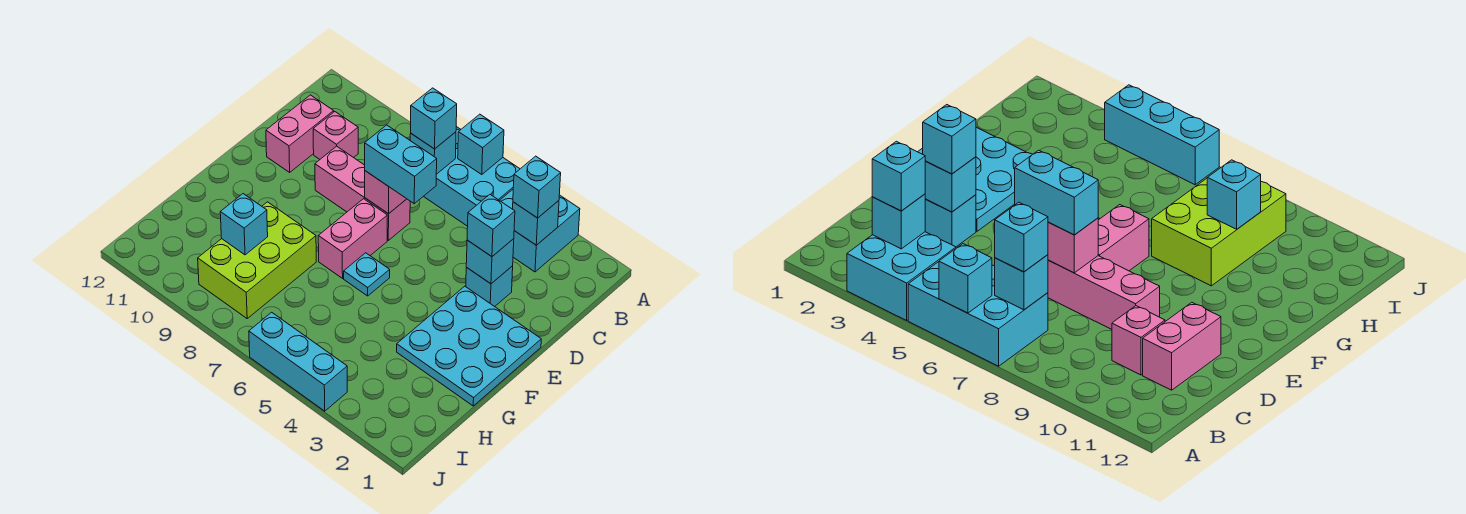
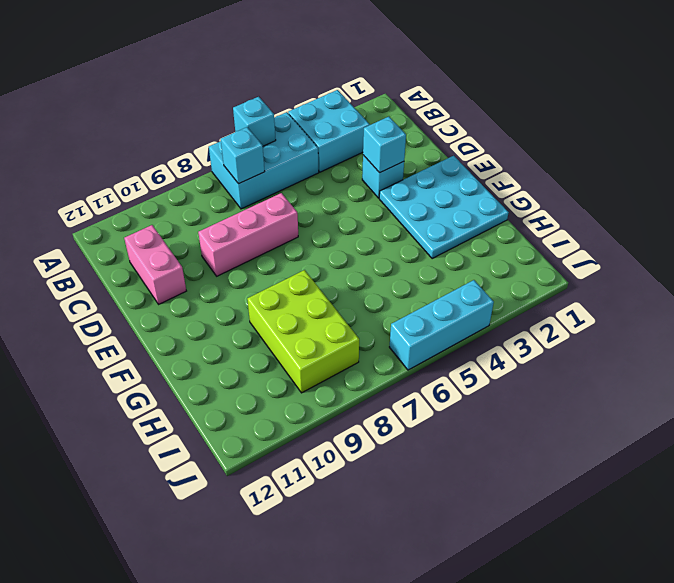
none -> pink 1x1 brick [313,112,358,159]
none -> pink 1x2 brick [318,199,387,278]
none -> cyan 1x1 plate [344,253,390,296]

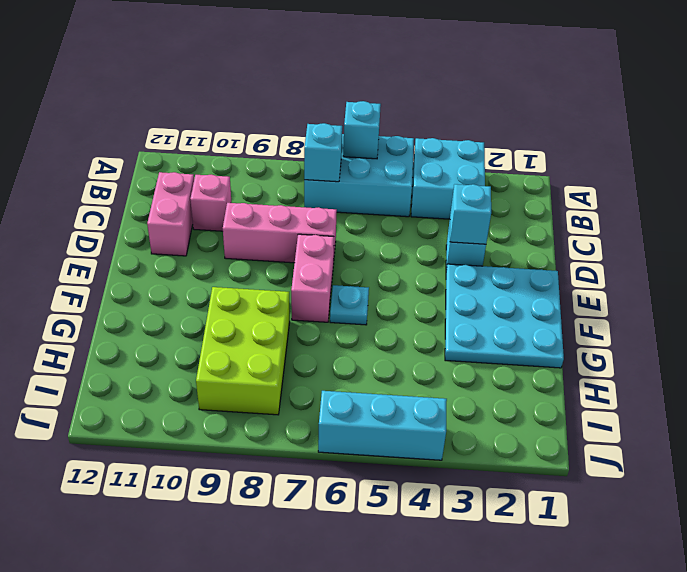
none -> cyan 1x1 brick [513,201,559,245]
none -> pink 1x1 brick [365,171,406,214]
none -> cyan 1x1 brick [220,194,268,255]

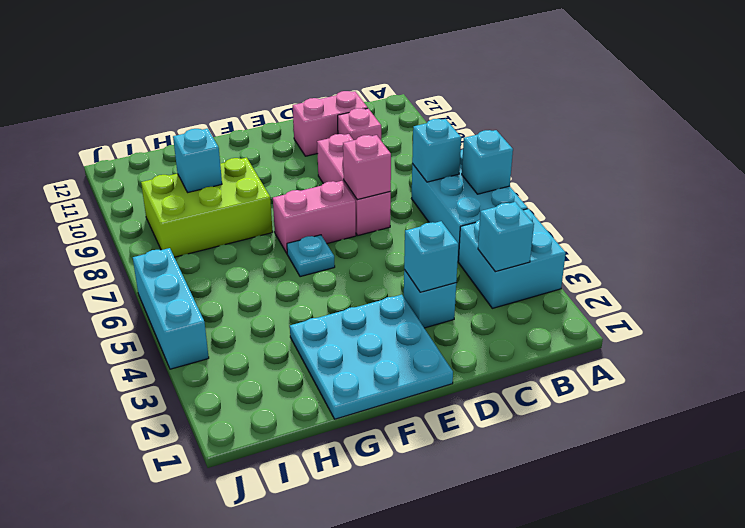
none -> cyan 1x1 brick [513,156,561,218]
none -> cyan 1x1 brick [411,88,457,149]
none -> cyan 1x1 brick [467,194,515,257]

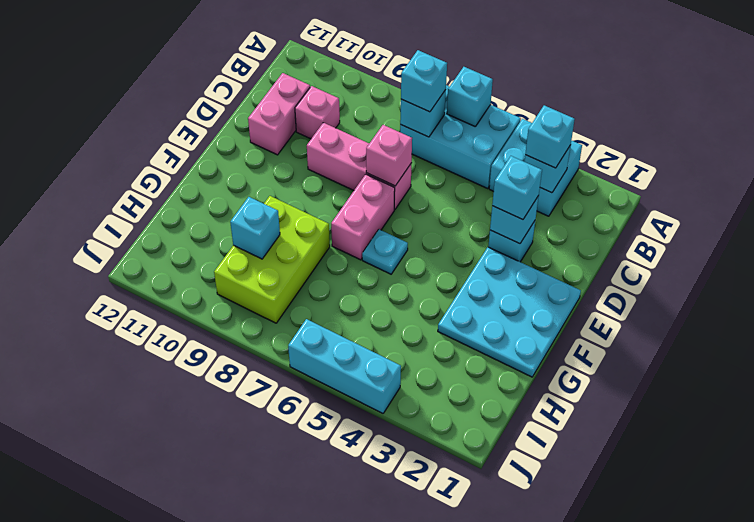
none -> cyan 1x2 brick [365,125,437,204]

